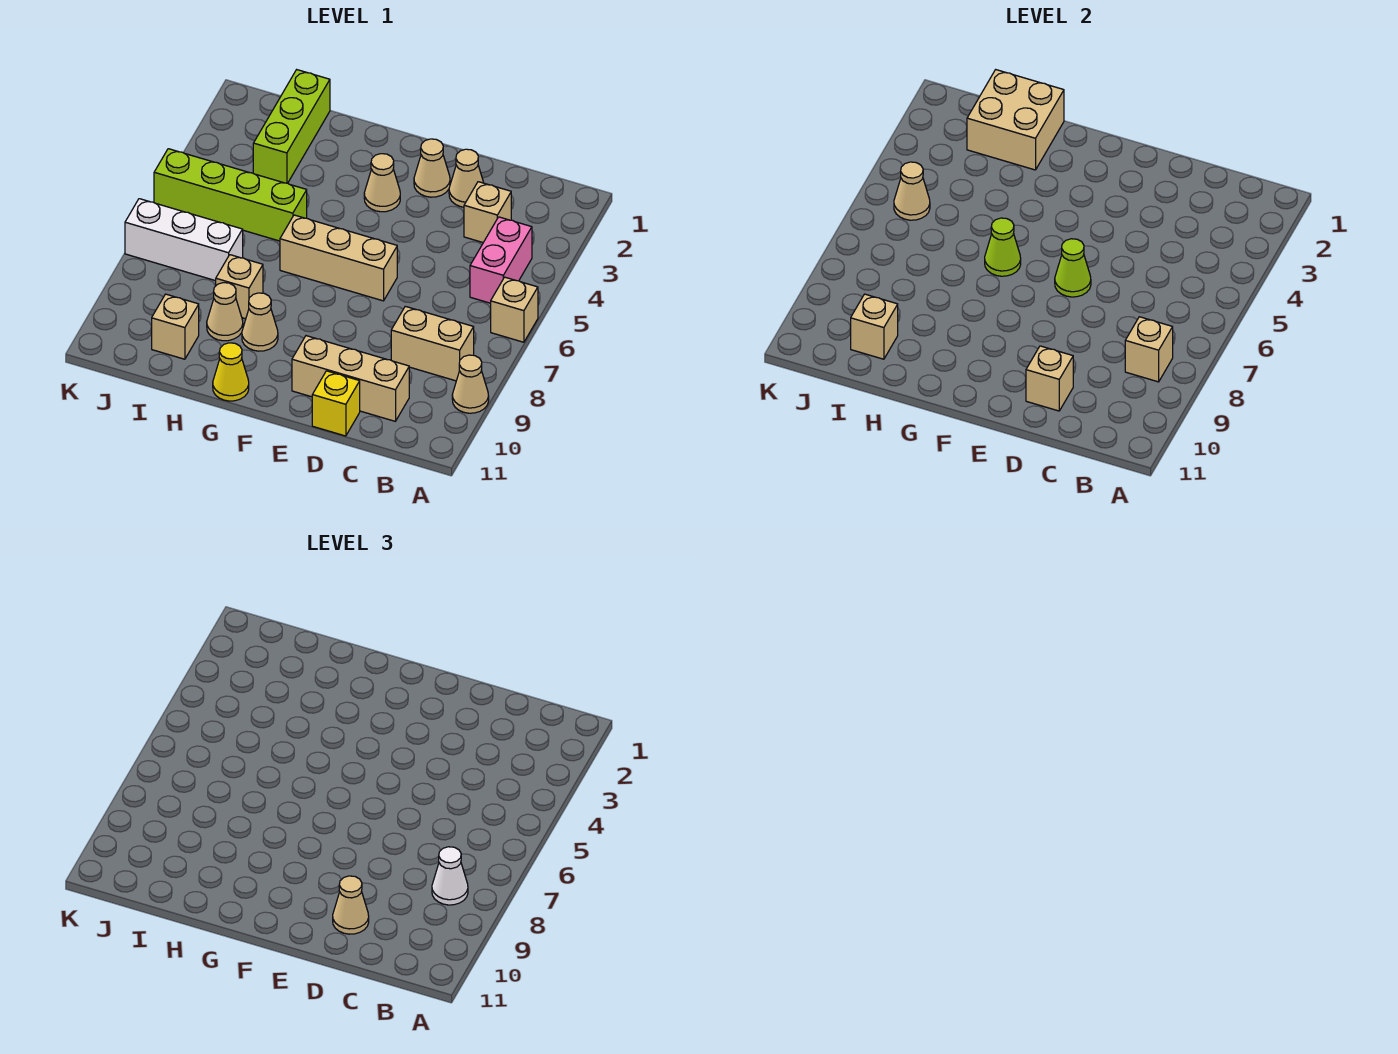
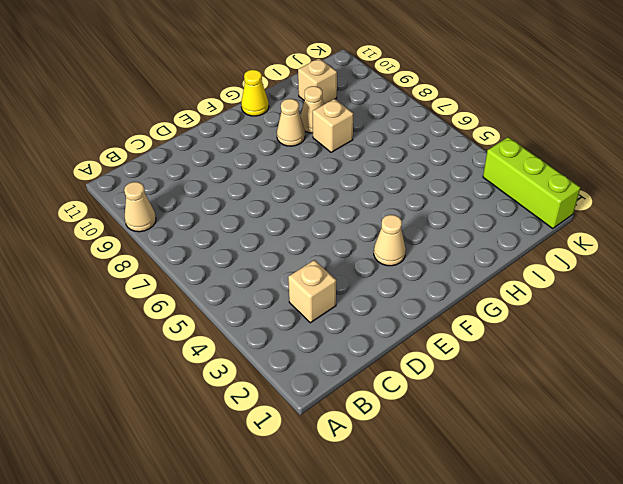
lime 1x3 brick [483,137,580,229] -> lime 1x3 brick moved to [253,70,330,183]
none -> tan 1x1 brick [491,277,538,342]
none -> pink 1x2 brick [470,217,532,303]
none -> tan 1x2 brick [391,306,474,381]

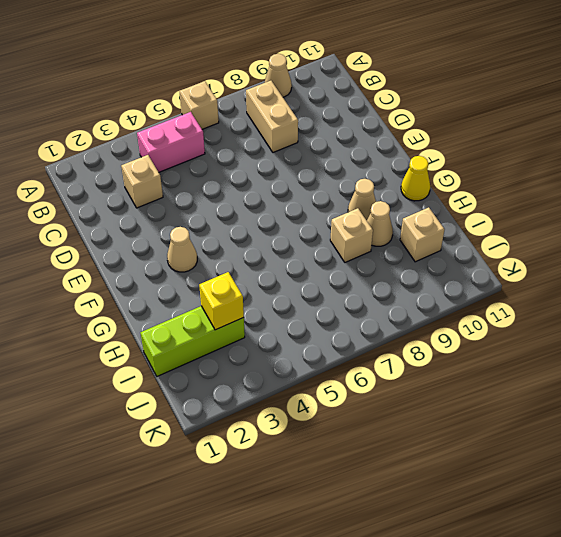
yellow 1x1 brick [199,272,244,330] -> yellow 1x1 brick moved to [312,371,360,436]
none -> tan 1x3 brick [292,336,409,421]
none -> tan 1x1 cone [449,149,484,207]
none -> tan 1x1 cone [414,139,450,197]

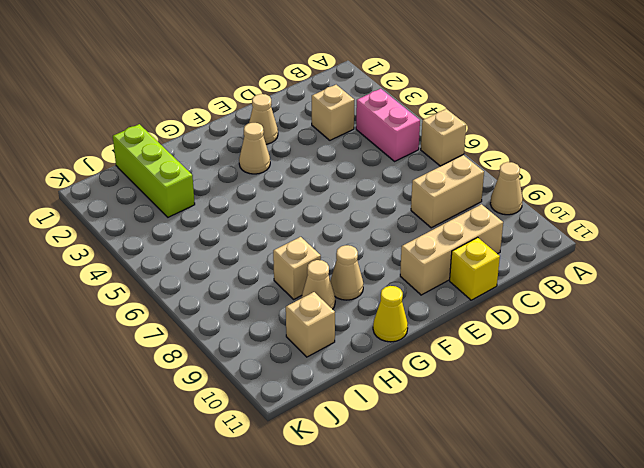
none -> tan 1x1 cone [449,149,484,207]
none -> tan 1x3 brick [280,215,397,301]
none -> lime 1x4 brick [154,149,307,241]

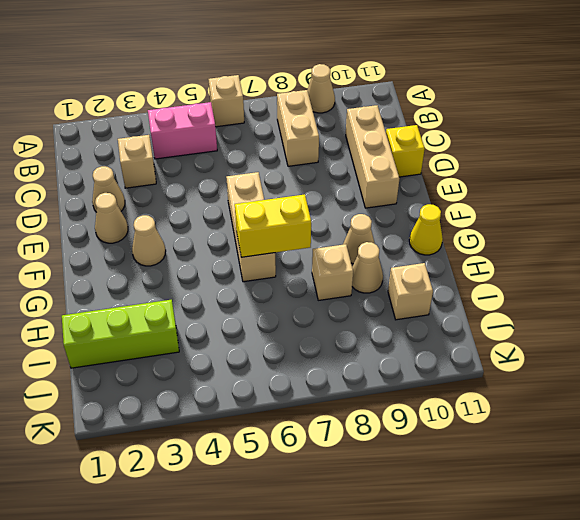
yellow 1x2 brick [235,194,311,257] -> lime 1x1 cone [985,218,1021,276]
none -> lime 1x4 brick [154,149,307,241]
none -> white 1x3 brick [125,199,243,281]
none -> tan 1x1 brick [1125,317,1173,382]

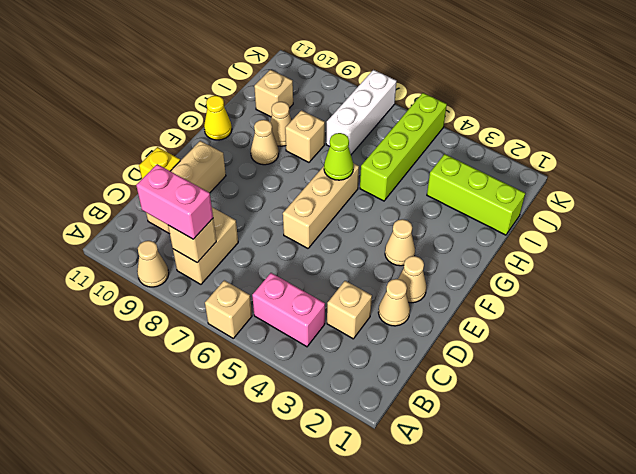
pink 1x2 brick [136,164,213,239] -> white 1x1 cone [432,847,468,905]
none -> tan 1x1 brick [1026,346,1073,411]
none -> lime 1x1 cone [1055,239,1091,297]
none -> tan 2x2 brick [967,70,1064,170]

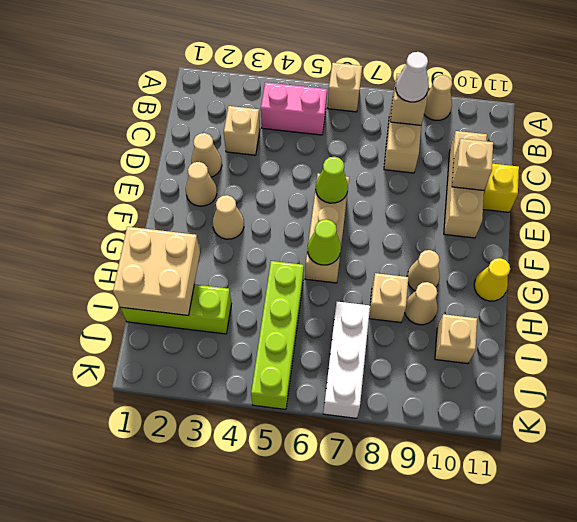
none -> tan 1x1 brick [851,294,898,359]
none -> tan 1x1 cone [894,162,930,220]
none -> tan 1x1 cone [333,876,369,934]

